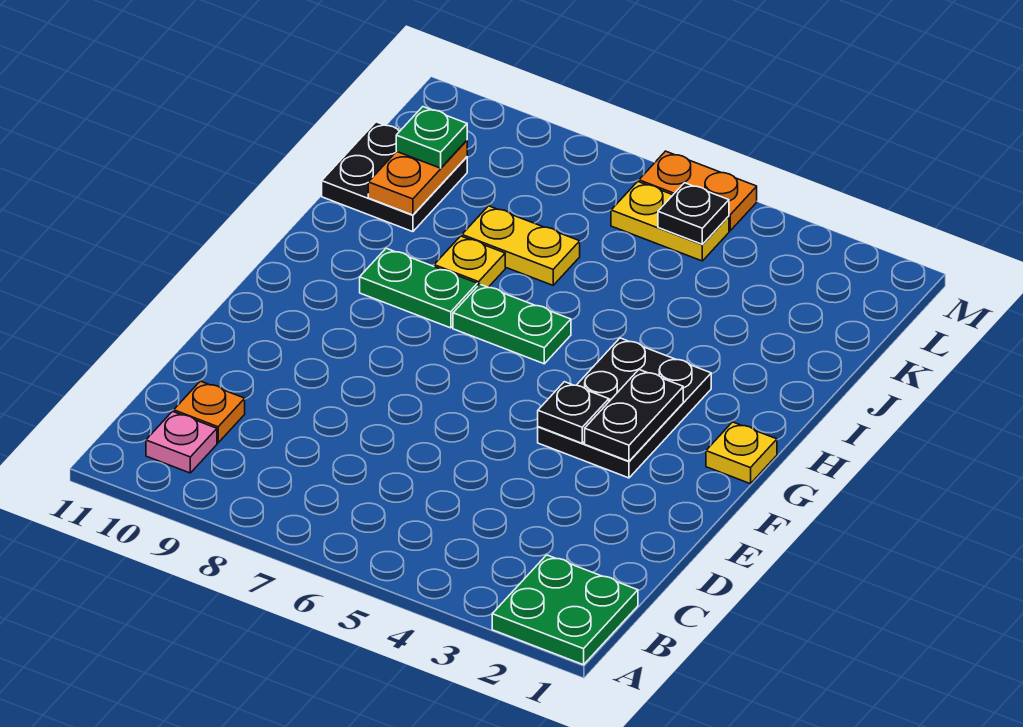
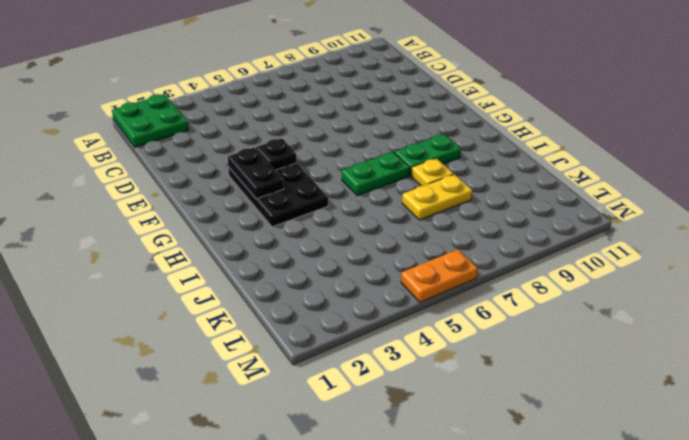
none -> pink 1x1 plate [146,411,217,473]
none -> orange 1x1 plate [174,381,245,443]
none -> yellow 1x1 plate [706,422,777,484]

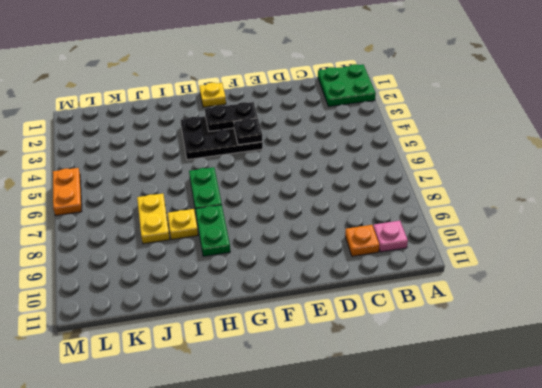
none -> black 2x2 plate [322,122,467,232]
none -> yellow 1x2 plate [611,181,729,261]
none -> orange 1x2 plate [368,140,467,215]

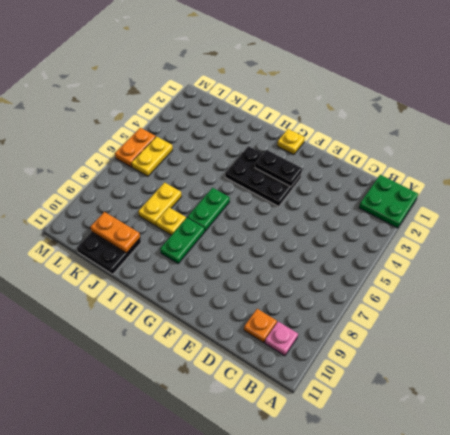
none -> black 1x1 plate [538,382,609,443]
none -> black 1x1 plate [658,183,729,244]
none -> green 1x1 plate [396,107,467,168]

